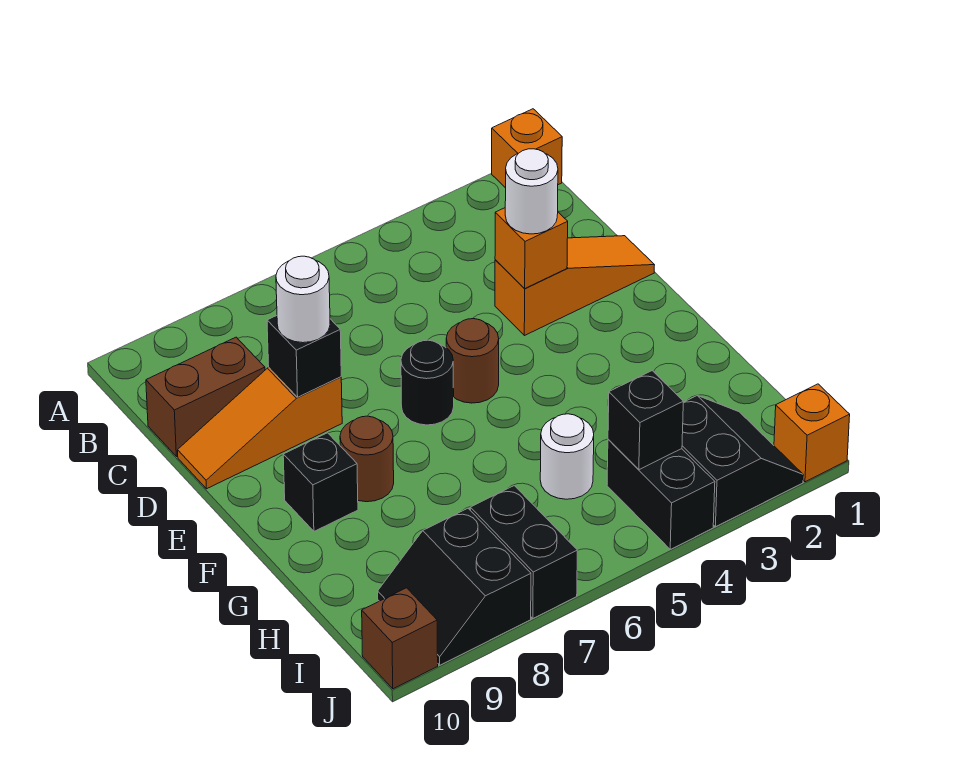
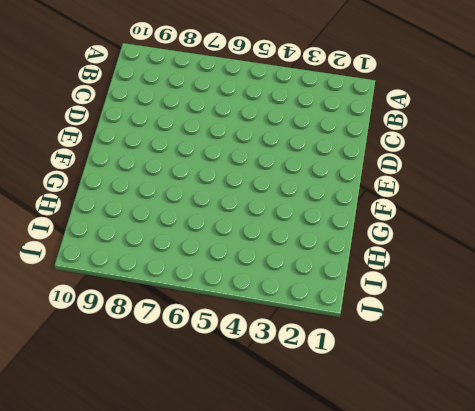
none -> orange 1x1 brick [492,109,562,188]
none -> brown 1x2 brick [146,337,265,457]
none -> orange 1x3 slope [495,236,654,336]

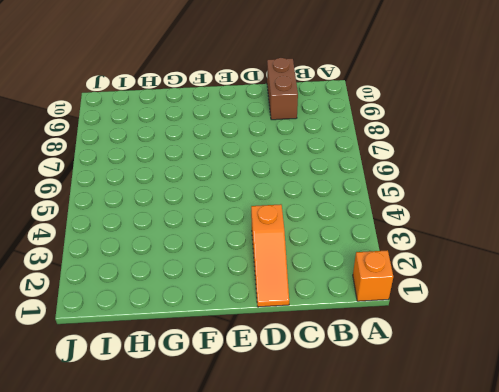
none -> orange 1x3 slope [178,368,342,489]
none -> brown 1x1 round brick [446,319,499,403]
none -> black 1x1 round brick [401,340,454,425]

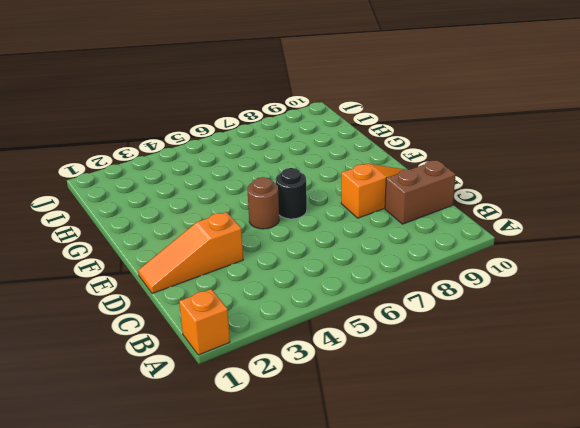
none -> brown 1x1 round brick [340,416,394,502]
none -> black 1x1 brick [283,433,358,531]
none -> white 1x1 round brick [540,414,594,499]

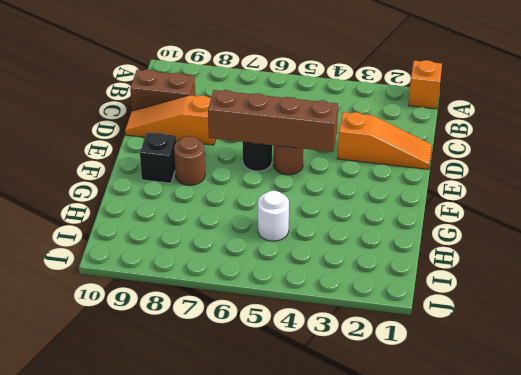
brown 1x4 brick [208,90,338,152] -> none
none -> black 2x2 slope [682,395,803,527]
none -> black 1x2 brick [607,440,715,549]
none -> black 1x2 brick [470,486,577,618]

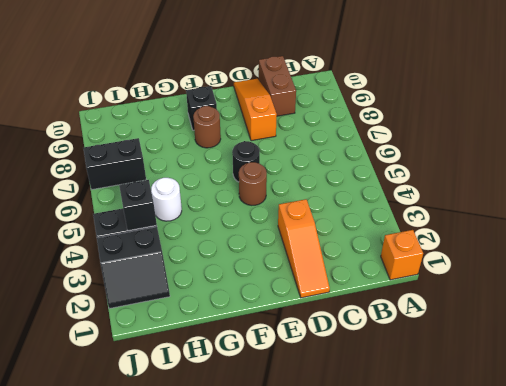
none -> black 2x2 slope [378,508,531,665]
none -> orange 1x1 brick [774,384,850,482]
none -> brown 1x1 brick [362,588,438,689]

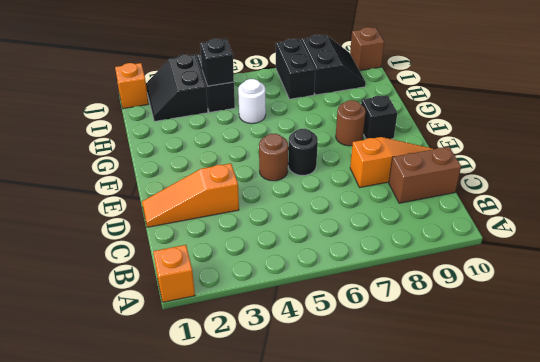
none -> orange 1x1 brick [495,208,568,289]
none -> black 1x1 brick [267,316,341,397]
none -> white 1x1 round brick [505,149,558,234]

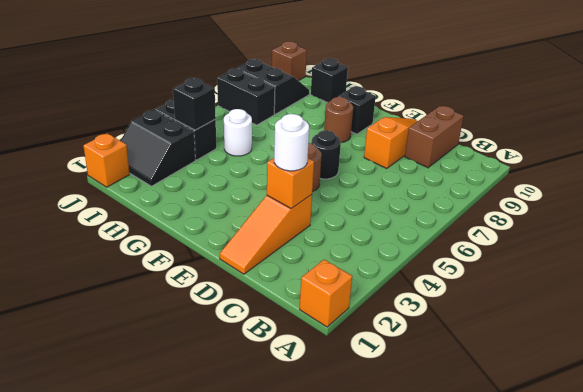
black 1x1 brick [311,58,348,103] -> black 1x1 brick moved to [267,316,341,397]
none -> white 1x1 round brick [276,256,330,343]

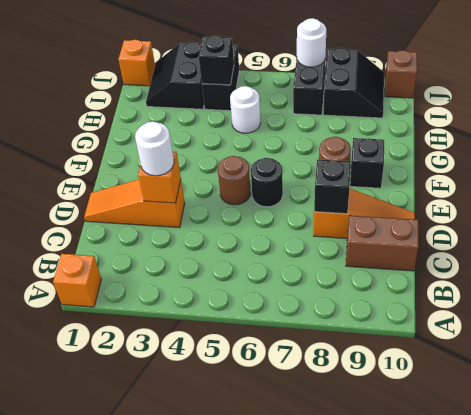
white 1x1 round brick [297,18,326,67] -> white 1x1 round brick moved to [276,256,330,343]

